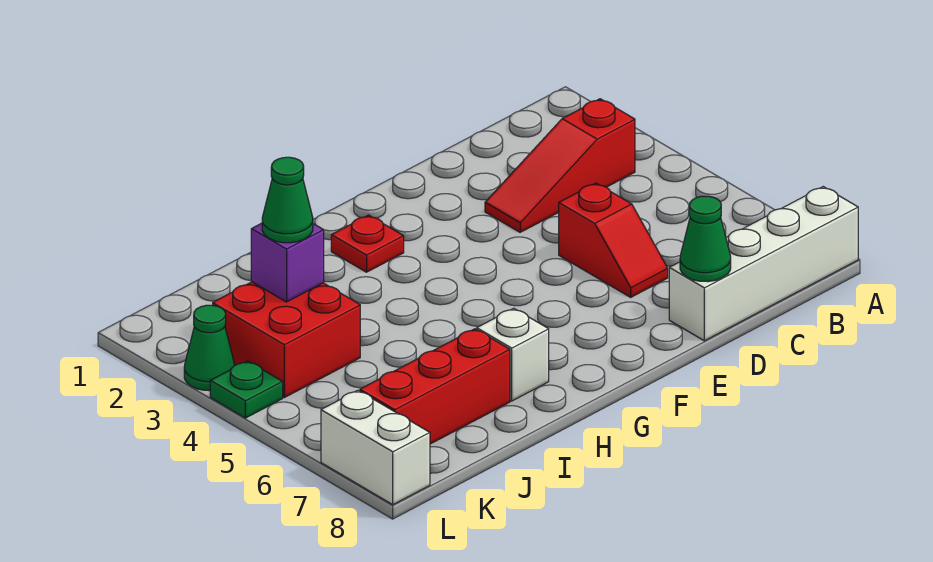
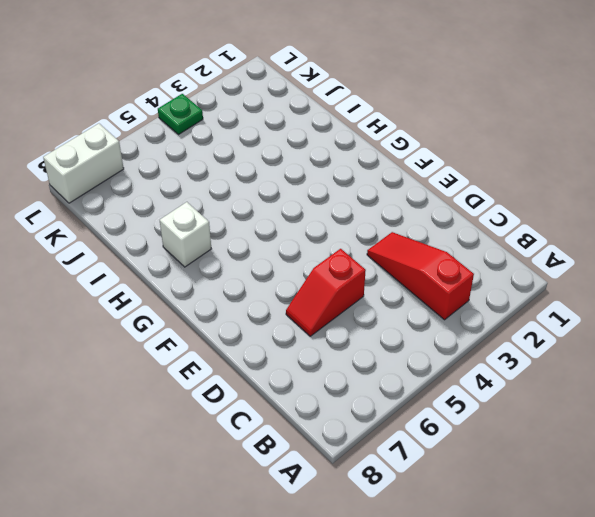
none -> white 1x4 brick [669,187,858,341]
none -> red 1x1 plate [331,215,404,272]
none -> red 1x3 brick [360,329,510,444]

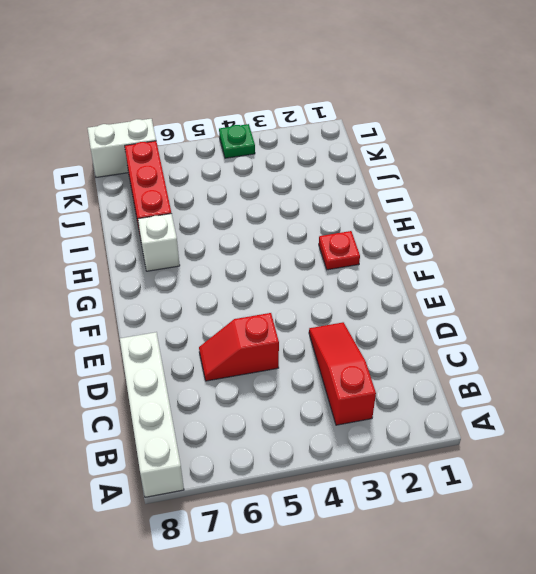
none -> red 2x2 brick [213,282,360,398]
none -> green 1x1 cone [184,305,235,391]
none -> green 1x1 cone [680,196,731,282]

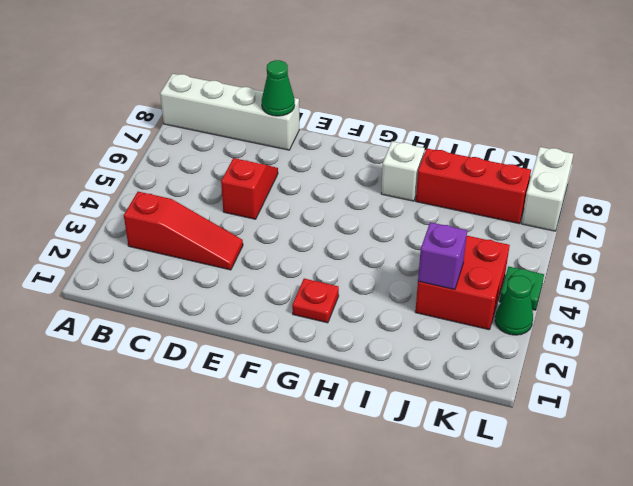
none -> green 1x1 cone [262,157,313,243]

